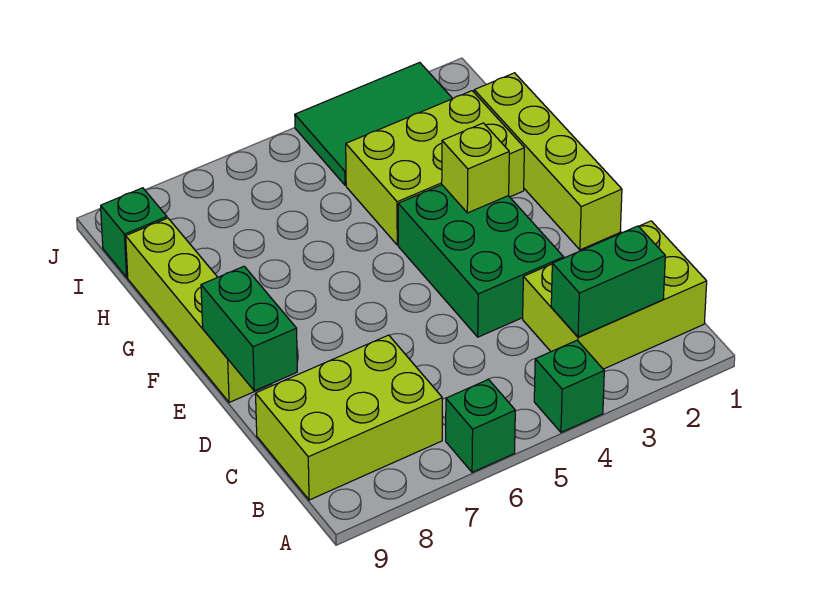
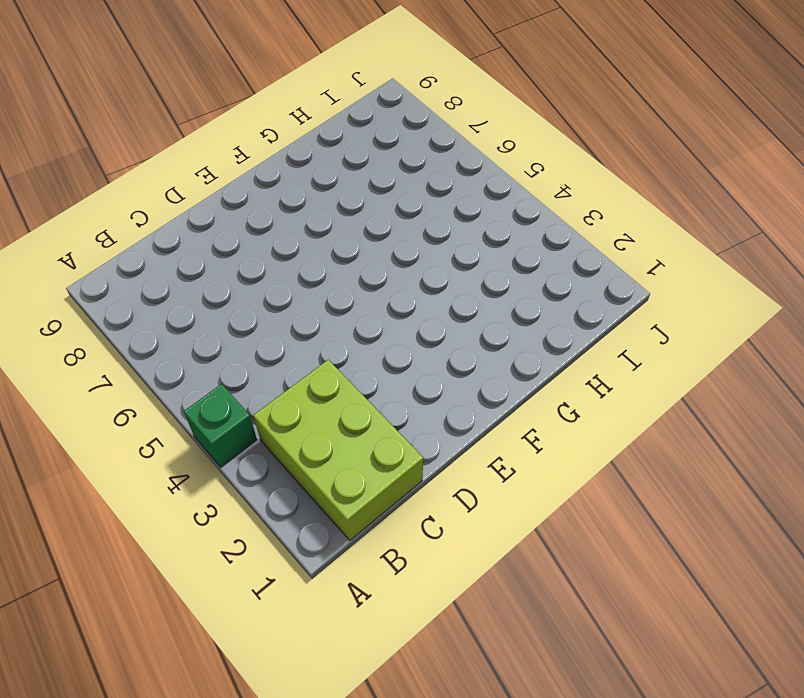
none -> green 1x1 brick [446,380,515,472]
none -> lime 2x3 brick [256,335,442,500]
none -> green 2x3 brick [398,185,564,337]

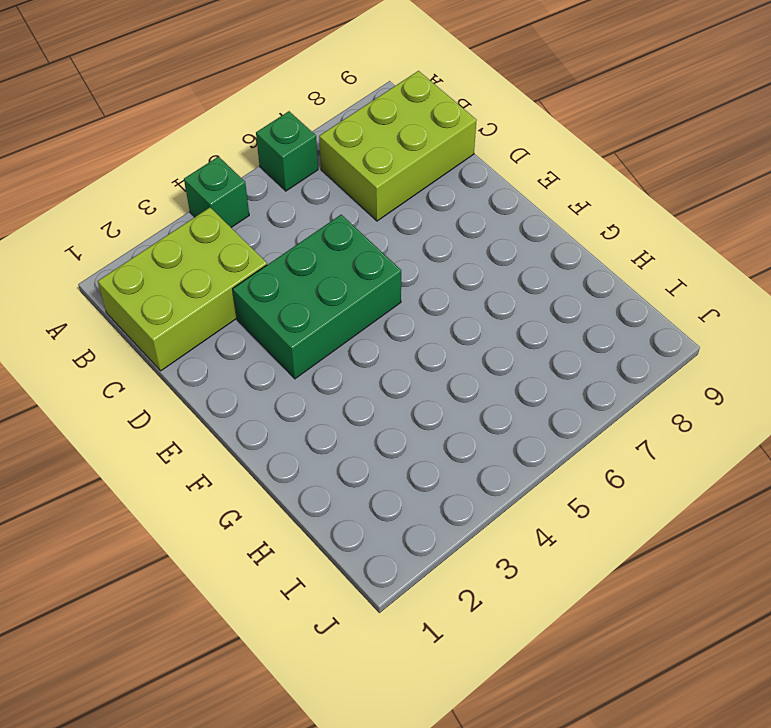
green 2x3 brick [233,215,401,379] -> green 2x3 brick turned to [398,185,564,337]
none -> lime 1x4 brick [474,73,622,250]
none -> lime 1x4 brick [126,218,271,402]
none -> lime 2x3 brick [346,91,524,245]

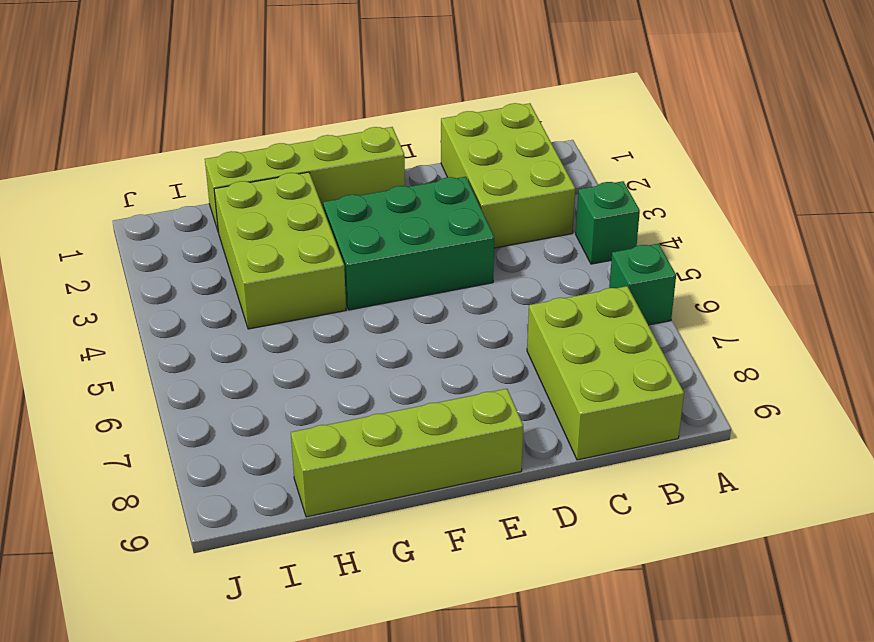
none -> green 2x3 tile [295,62,453,185]
none -> green 1x1 brick [101,188,167,277]
none -> green 1x2 brick [551,226,665,337]

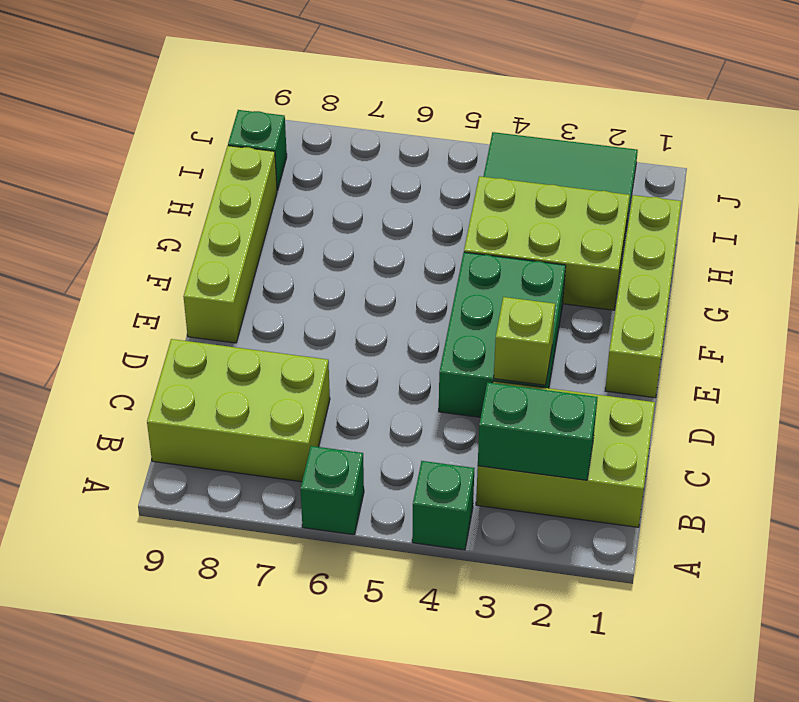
lime 1x1 brick [494,297,555,385] -> lime 1x1 brick moved to [442,123,509,213]
none -> green 1x2 brick [201,266,297,391]

